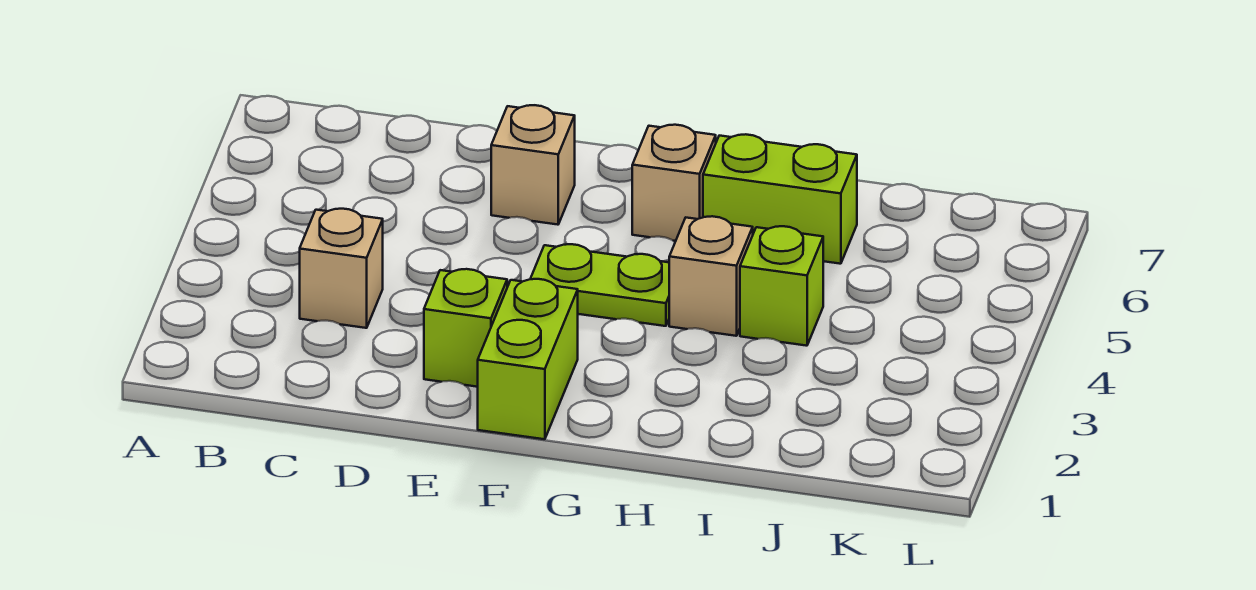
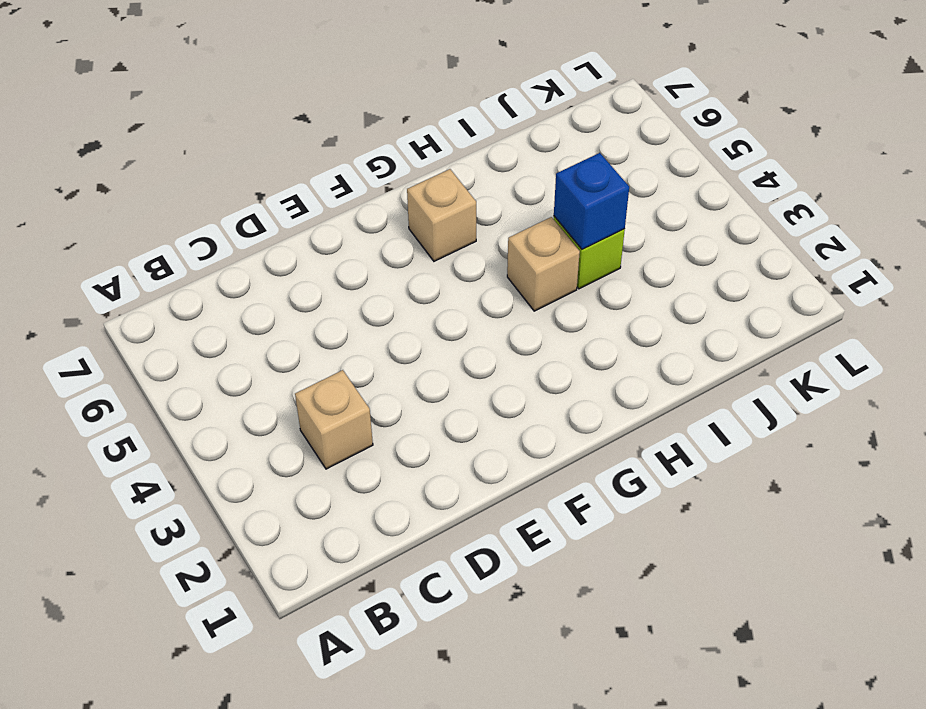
blue 1x1 brick [554,153,629,249] -> none
none -> lime 1x1 brick [424,269,507,387]
none -> tan 1x1 brick [491,105,575,225]

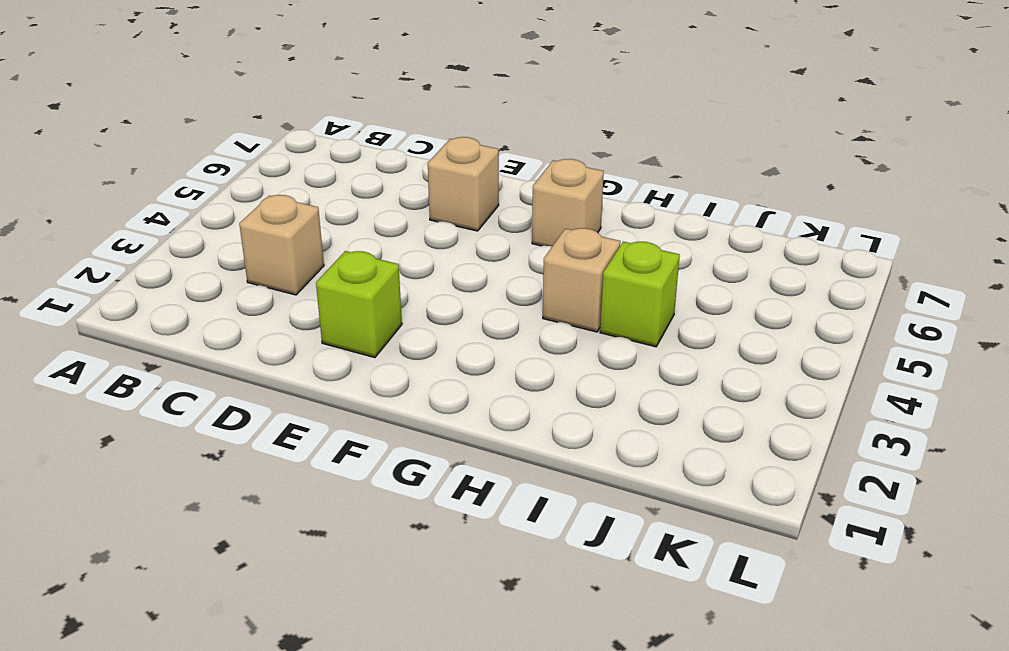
none -> lime 1x2 brick [478,279,578,439]
none -> lime 1x2 plate [531,244,669,326]

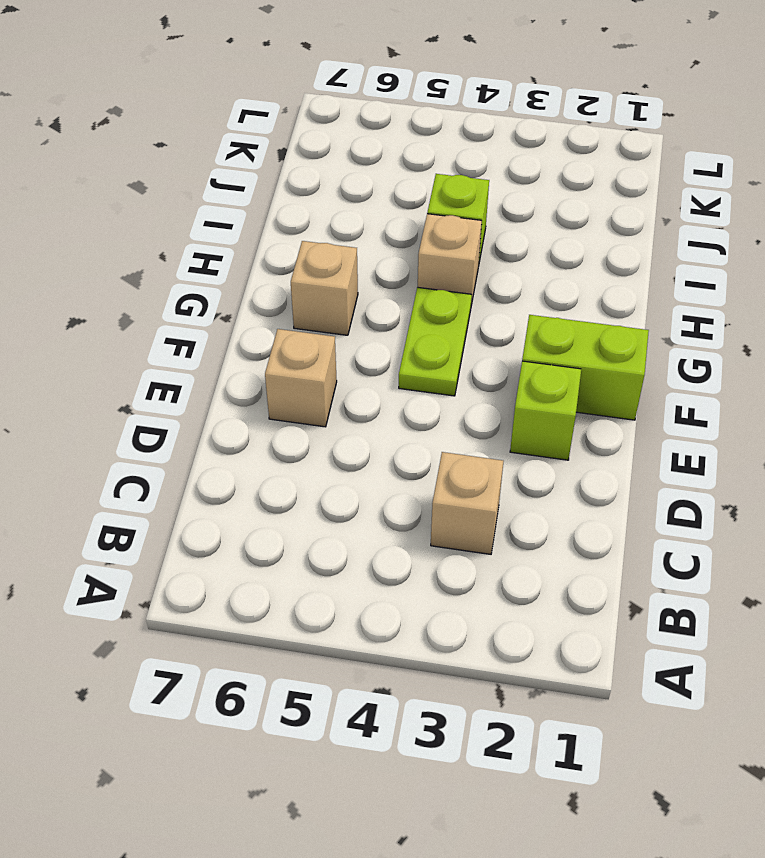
none -> lime 1x2 brick [703,134,857,264]

